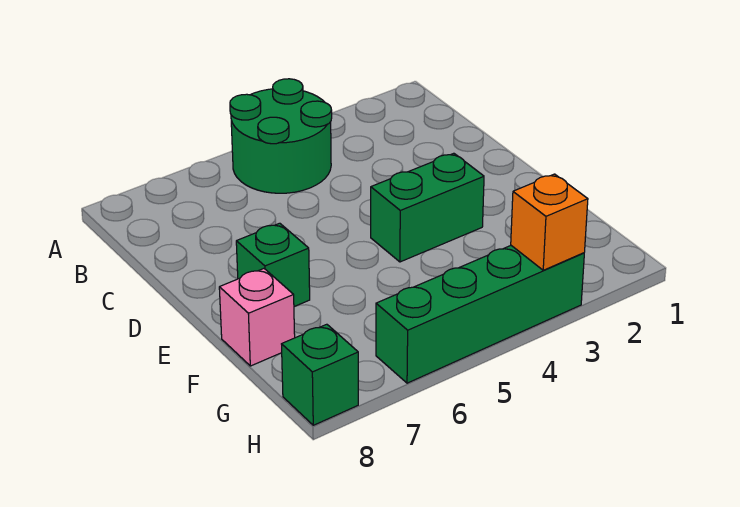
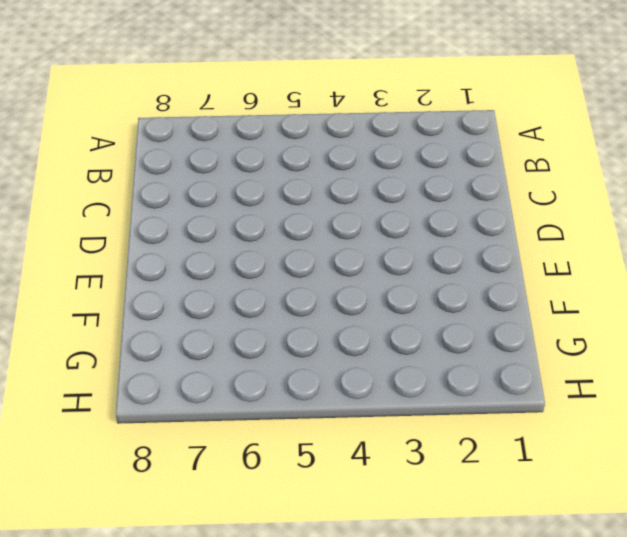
none -> green 2x2 round brick [230,79,332,193]
none -> green 1x2 brick [371,153,484,262]

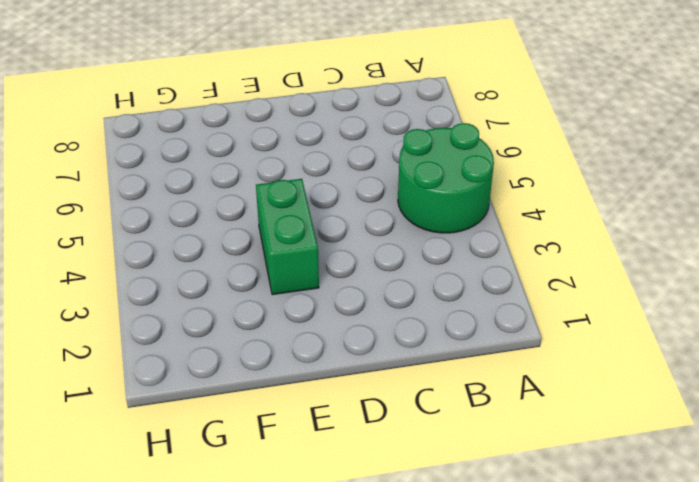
none -> green 1x1 brick [236,223,310,307]
none -> pink 1x1 brick [219,269,295,366]

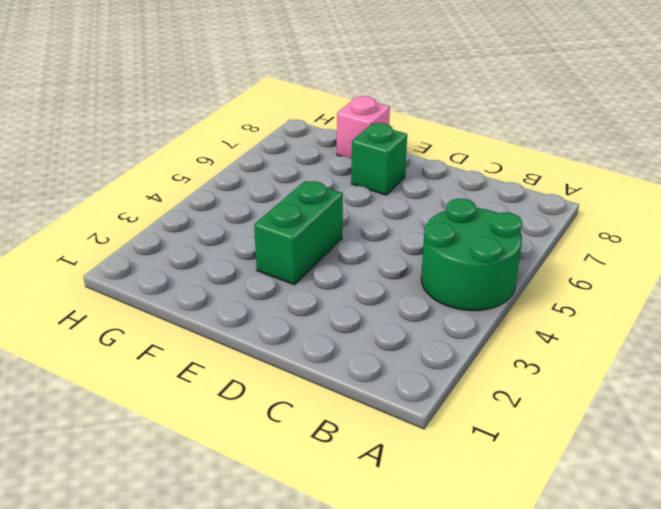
none -> green 1x4 brick [376,246,584,383]
none -> green 1x1 brick [282,324,358,425]

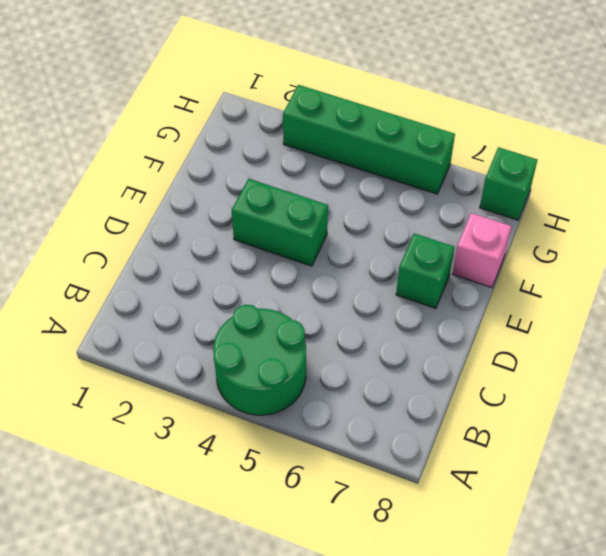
none -> orange 1x1 brick [511,174,588,270]

